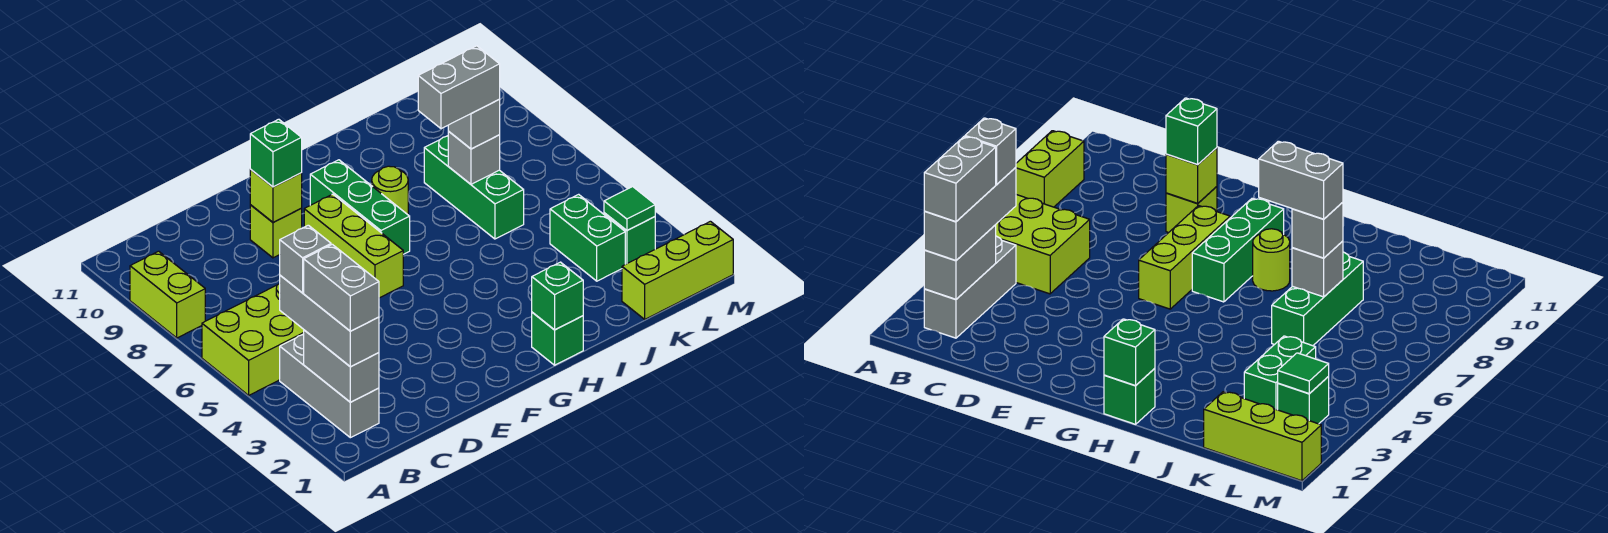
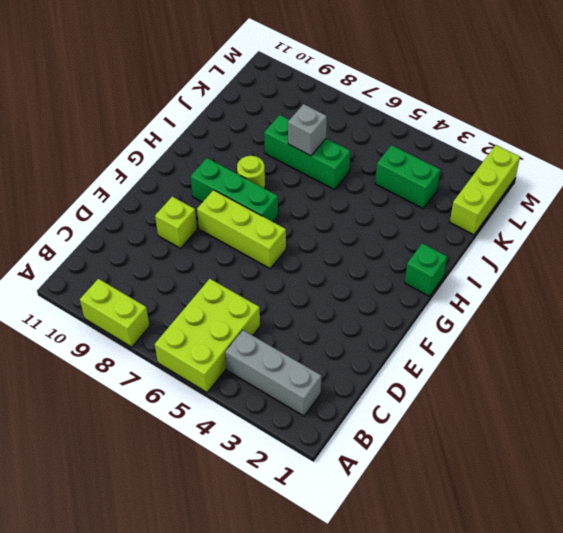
none -> green 1x1 brick [604,213,655,264]
none -> grey 1x2 brick [304,330,379,402]
none -> lime 1x1 brick [250,169,302,222]

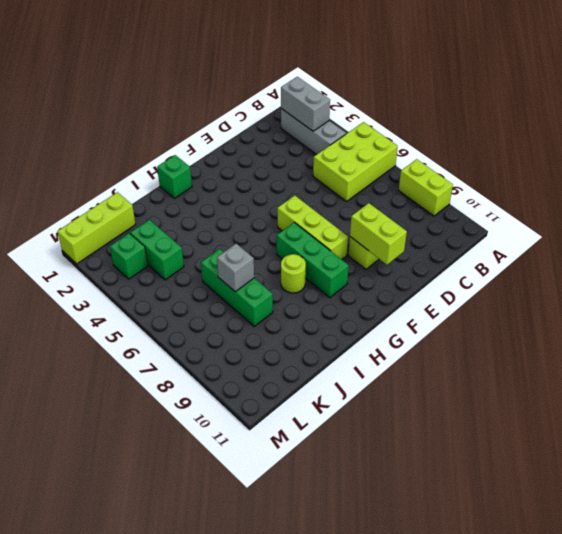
lime 1x2 brick [350,203,407,265] -> lime 1x1 brick [250,169,302,222]
none -> green 1x1 brick [532,262,583,330]
none -> green 1x1 tile [604,187,655,230]
none -> grey 1x3 brick [280,275,379,367]

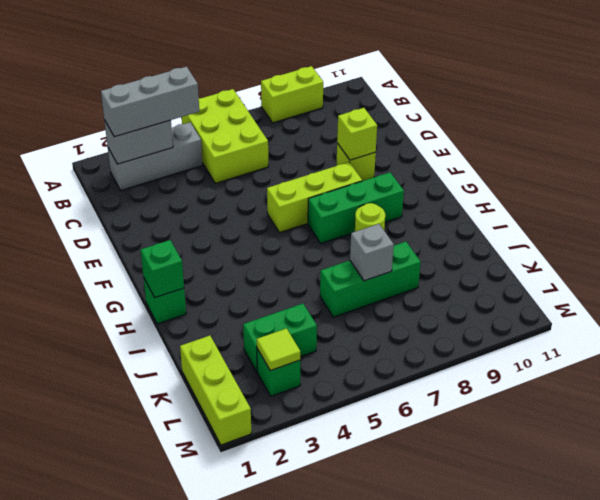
lime 1x1 tile [256,328,300,371] -> green 1x1 tile [604,187,655,230]
none -> green 1x1 brick [250,119,302,187]
none -> grey 1x1 brick [448,100,500,149]
none -> grey 1x2 brick [304,244,379,331]

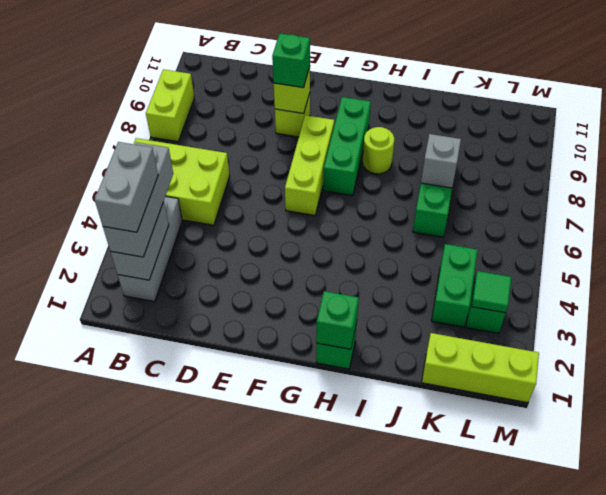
none -> grey 1x1 brick [448,100,500,149]
none -> grey 1x1 brick [280,225,331,293]
none -> grey 1x2 brick [418,46,500,129]

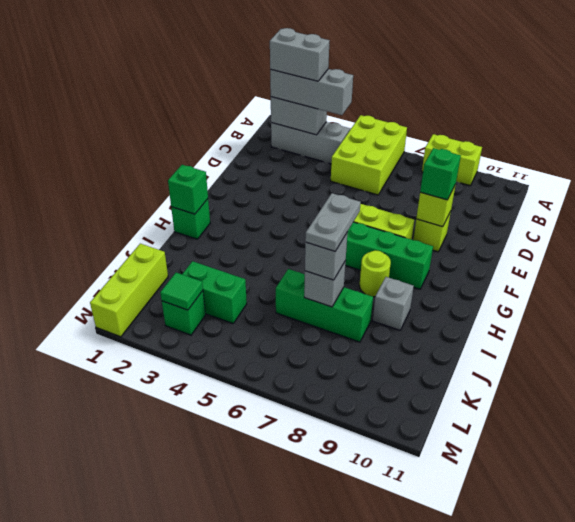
grey 1x2 plate [305,193,361,251] -> grey 1x2 brick [418,46,500,129]
grey 1x1 brick [373,277,414,330] -> grey 1x1 brick moved to [280,225,331,293]

